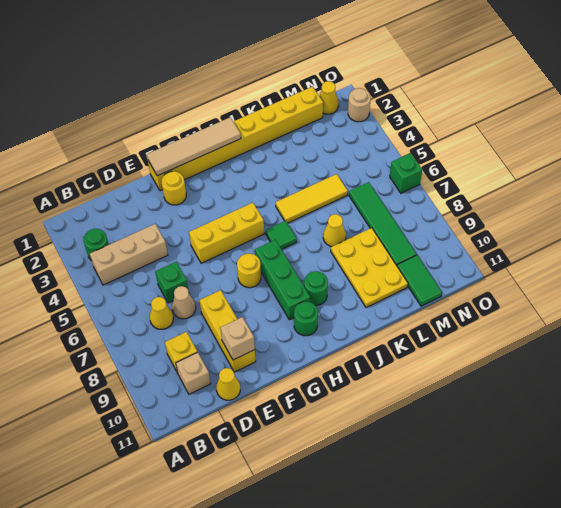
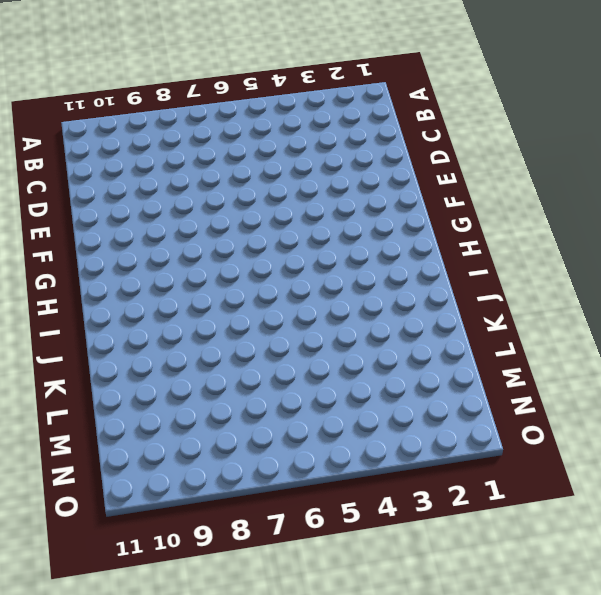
none -> green 1x1 round brick [83,229,109,261]
none -> tan 1x3 brick [90,224,168,285]
none -> yellow 1x1 cone [150,297,173,329]

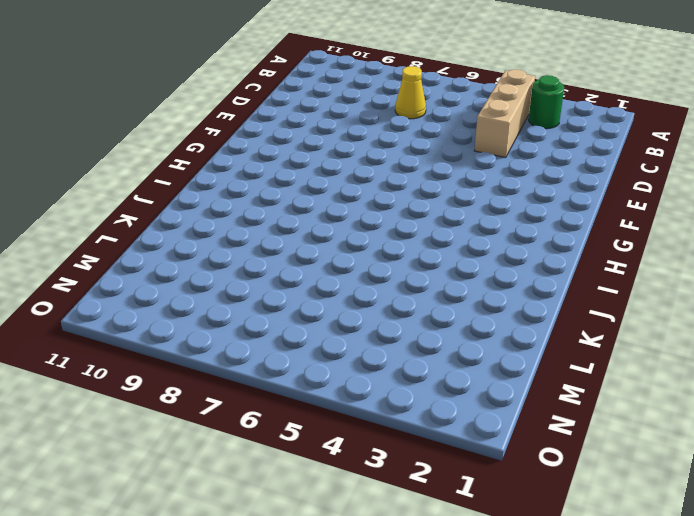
none -> yellow 1x1 brick [165,332,197,373]
none -> tan 1x1 brick [176,352,211,394]
none -> green 1x1 brick [155,262,188,303]

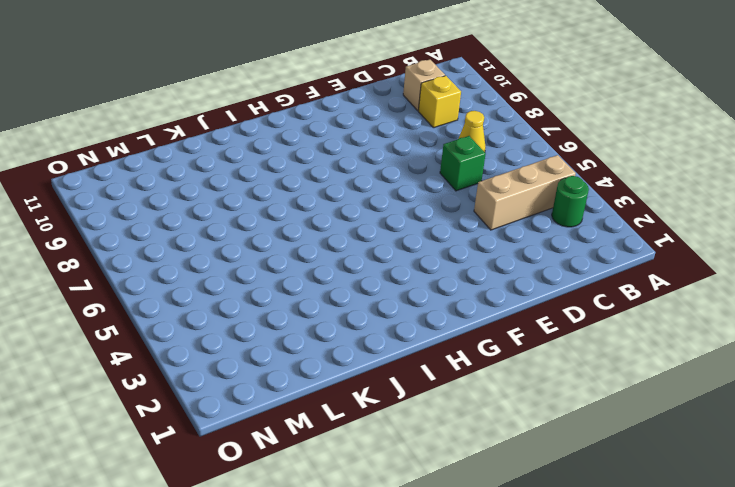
none -> tan 1x1 cone [172,286,196,319]
none -> yellow 1x1 cone [216,368,240,400]
none -> yellow 1x3 brick [199,290,256,372]

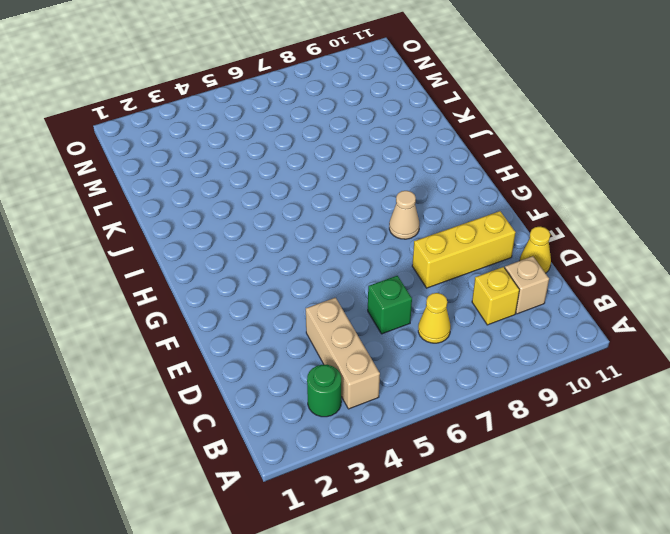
tan 1x1 cone [389,191,419,239] -> tan 1x1 cone moved to [172,286,196,319]
none -> yellow 1x8 brick [148,87,323,191]
none -> yellow 1x1 round brick [162,171,186,205]
none -> yellow 1x3 brick [189,203,264,263]

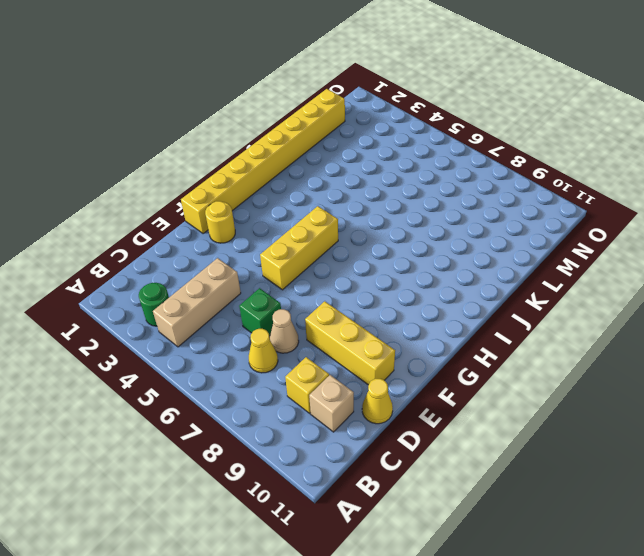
none -> yellow 1x1 round brick [237,254,261,288]
none -> green 1x3 brick [255,240,310,320]
none -> green 1x1 round brick [294,302,318,336]

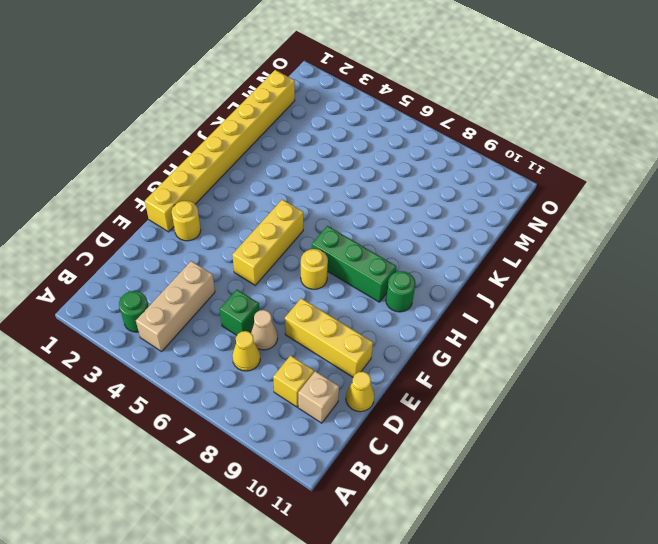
none -> green 1x1 tile [266,221,297,249]
none -> green 1x1 round brick [304,271,328,305]
none -> yellow 1x3 tile [276,174,348,223]

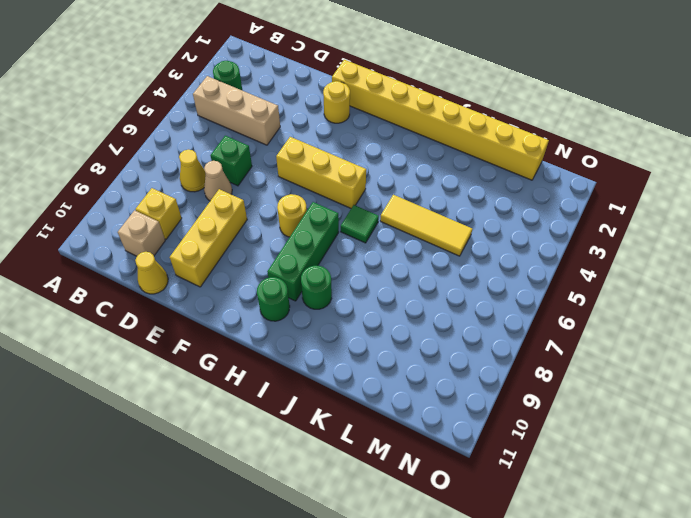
none -> yellow 1x1 cone [323,214,346,247]
none -> yellow 2x3 plate [331,228,408,308]
none -> green 1x4 tile [349,182,417,265]

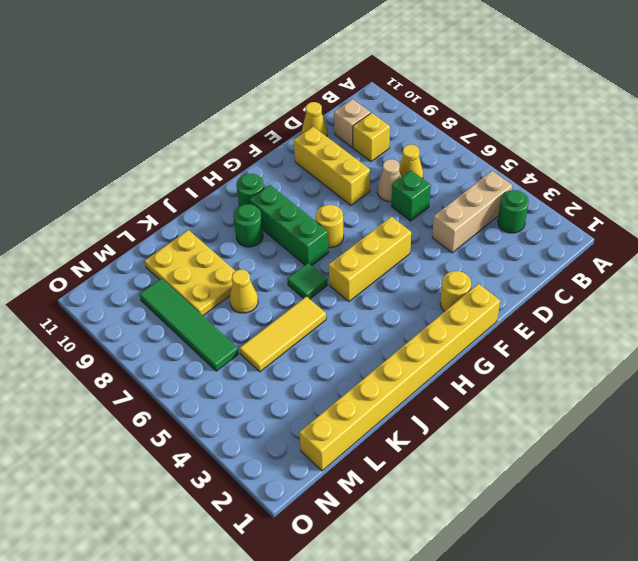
none -> green 1x2 tile [397,255,442,306]
none -> yellow 1x1 cone [319,81,339,114]
none -> tan 1x1 round brick [348,88,371,122]

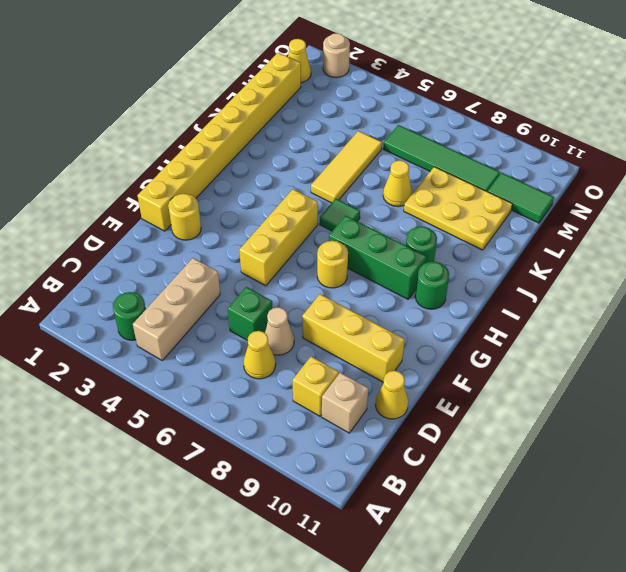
none -> green 1x1 brick [390,153,422,193]
none -> tan 1x1 brick [220,317,255,360]
none -> tan 1x4 tile [147,117,241,176]

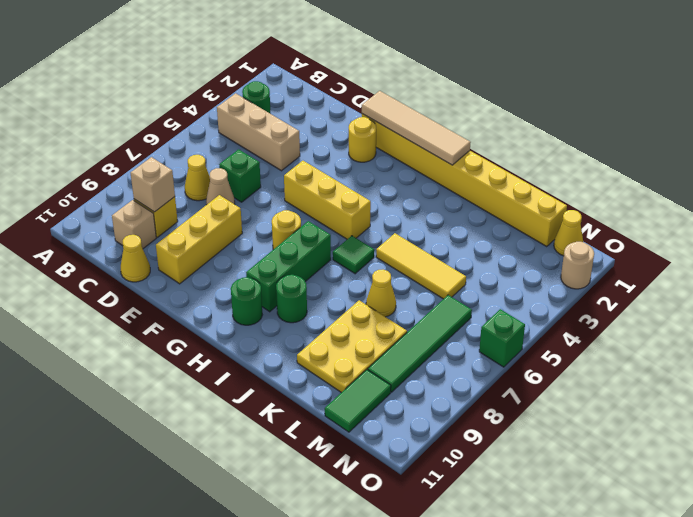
tan 1x1 brick [131,157,175,212] -> tan 1x1 brick moved to [220,317,255,360]

